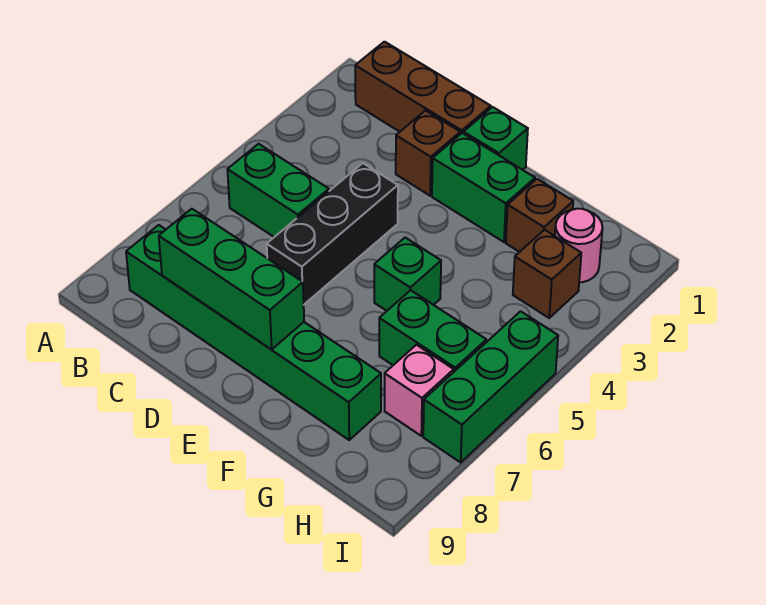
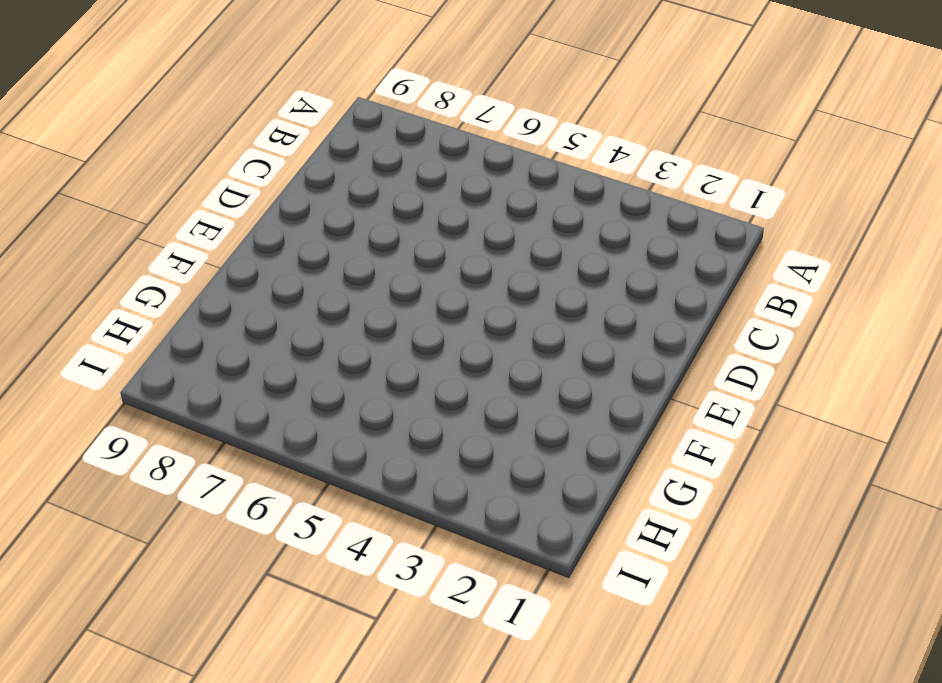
none -> brown 1x3 brick [355,42,491,134]
none -> green 1x2 brick [227,144,329,237]
none -> green 1x6 brick [126,225,381,440]

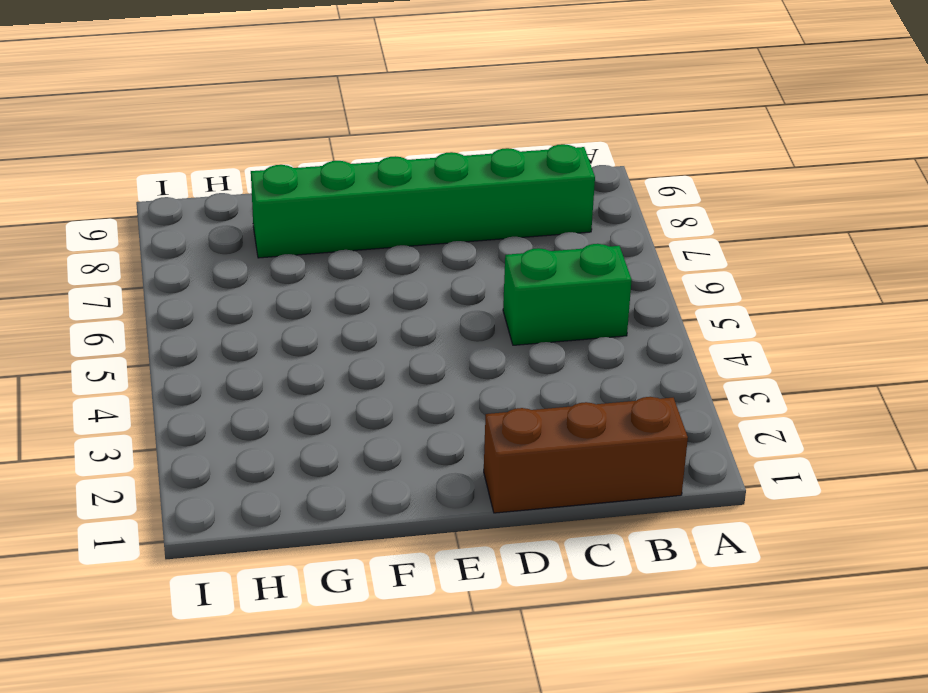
none -> brown 1x1 brick [396,111,460,196]
none -> black 1x3 brick [267,163,398,304]
none -> green 1x1 brick [464,107,528,170]

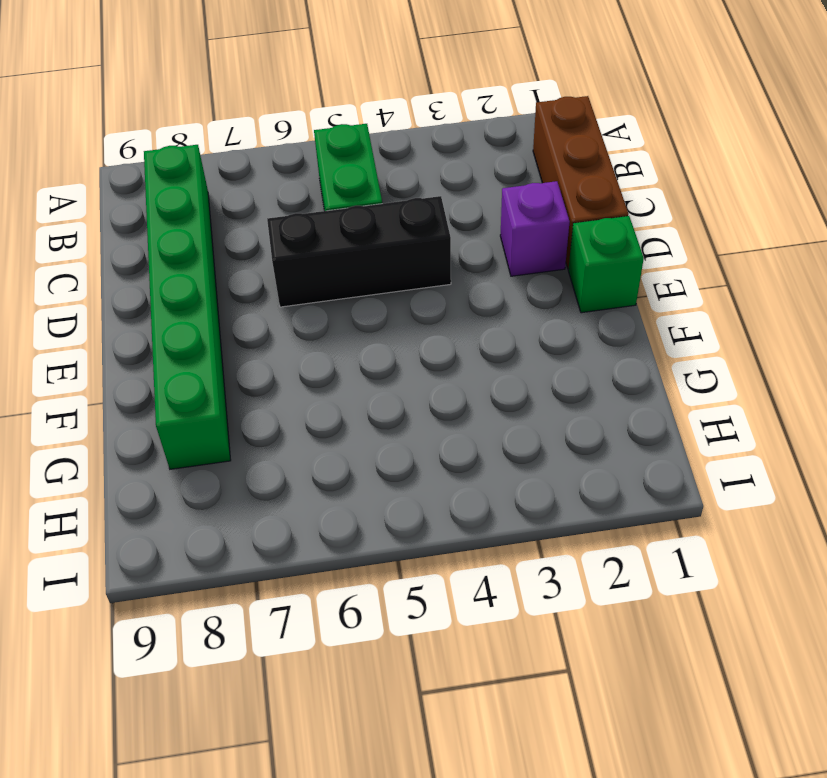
purple 1x1 brick [500,181,570,276] -> brown 1x1 brick [396,111,460,196]
none -> green 1x2 brick [432,133,535,242]
none -> green 1x1 brick [374,238,441,311]
none -> brown 1x1 brick [506,179,573,252]

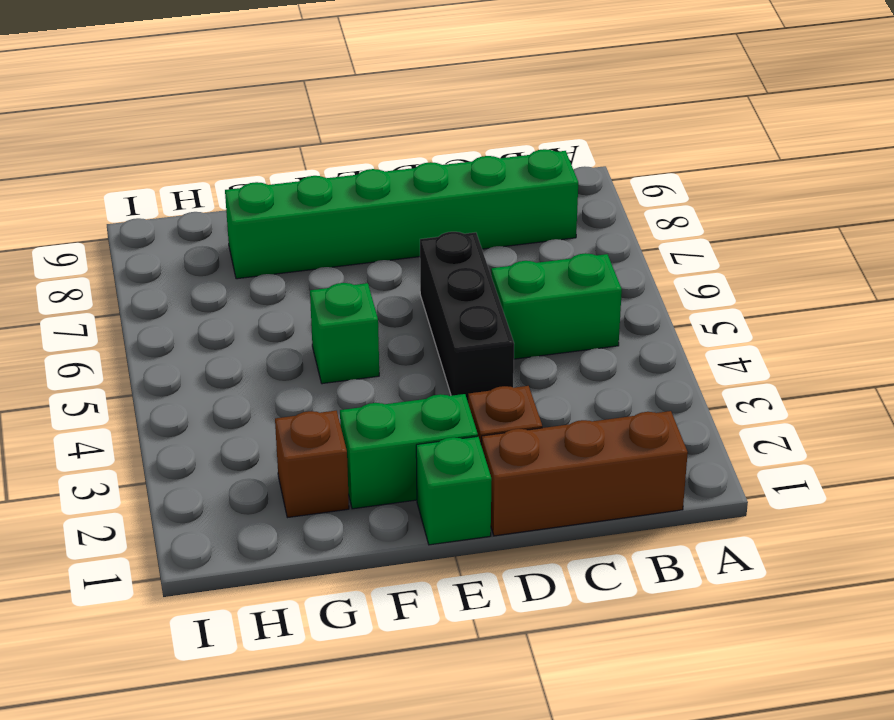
none -> green 1x2 brick [379,290,486,371]
none -> pink 1x1 round brick [555,209,602,283]
none -> brown 1x1 brick [513,230,581,318]

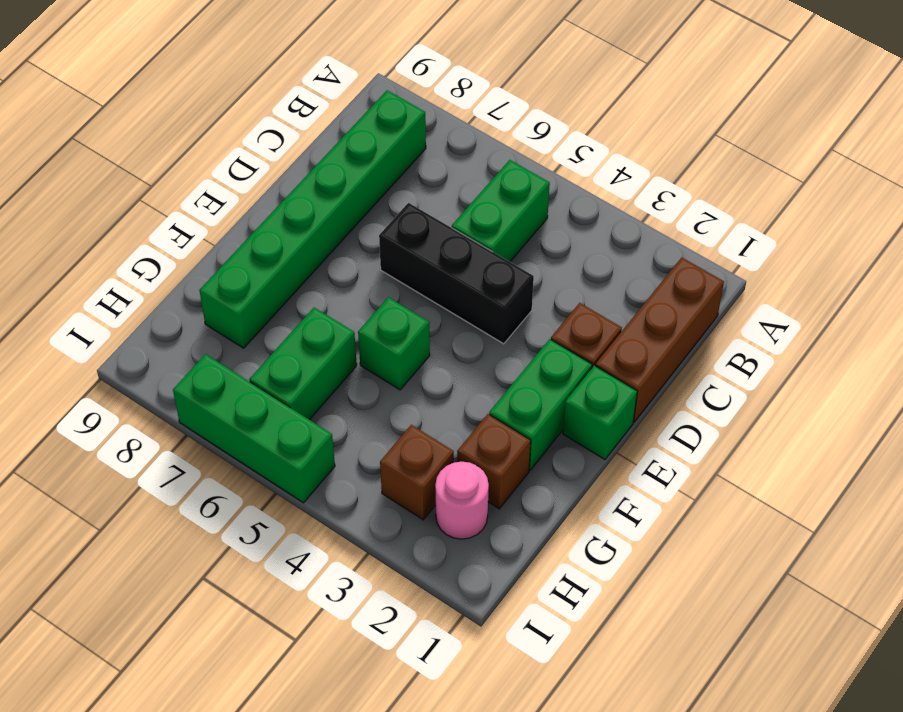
none -> pink 1x1 brick [385,345,454,436]
none -> green 1x3 brick [159,209,304,350]

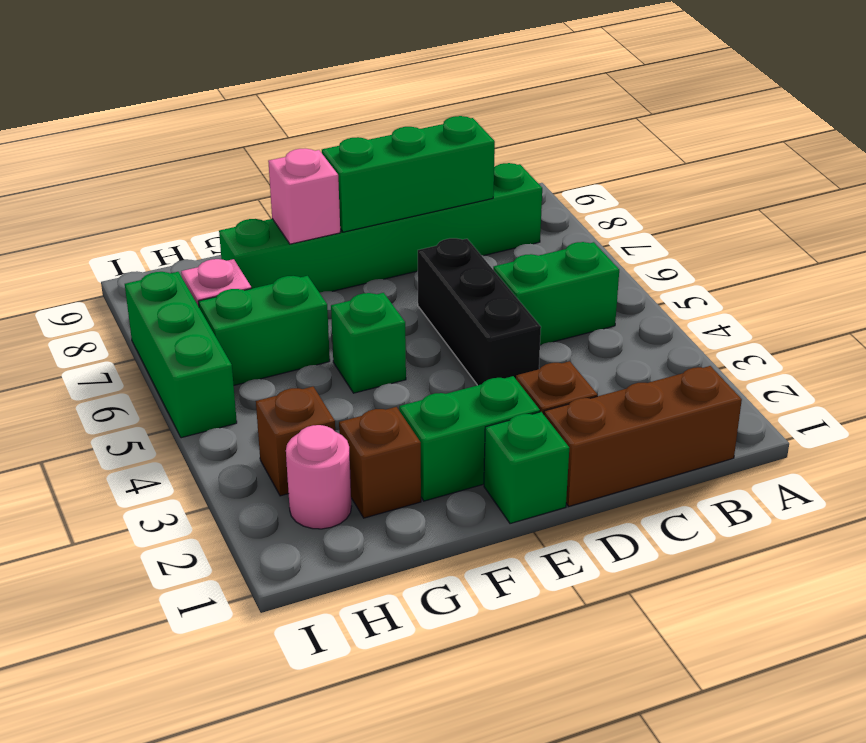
pink 1x1 brick [268,148,340,244] -> none

